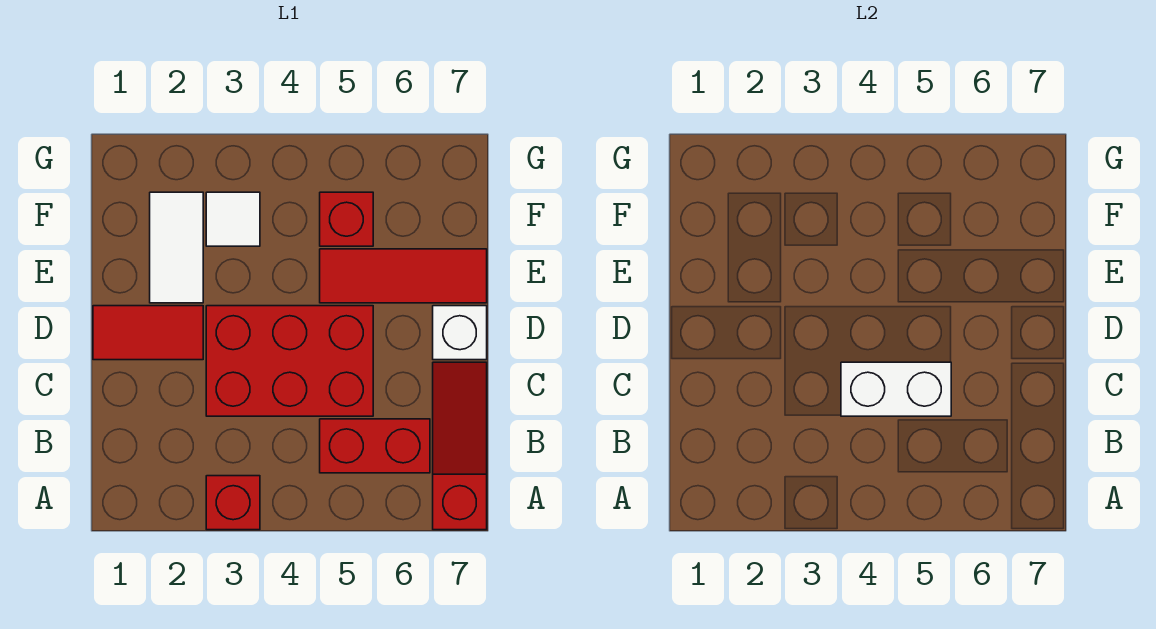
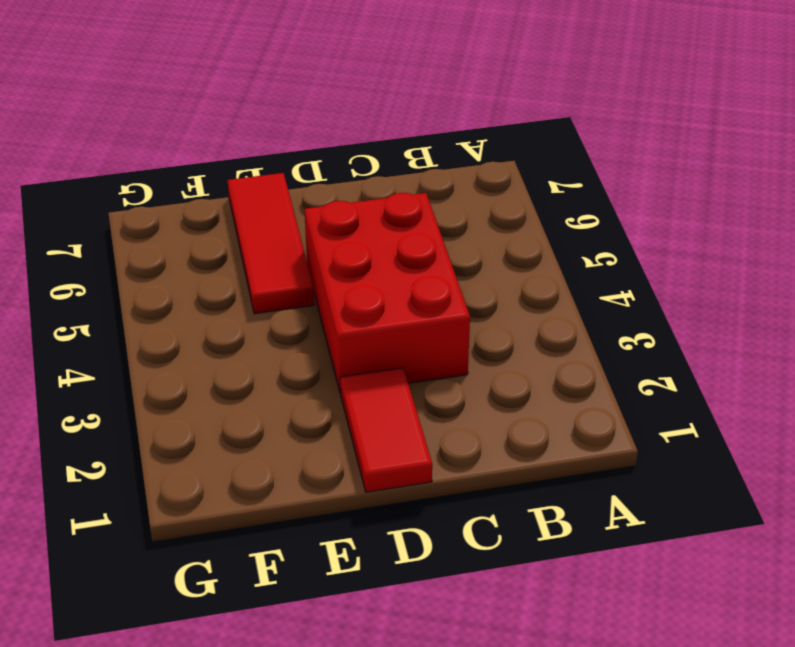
none -> red 1x1 brick [206,476,260,530]
none -> red 1x3 slope [433,362,487,530]

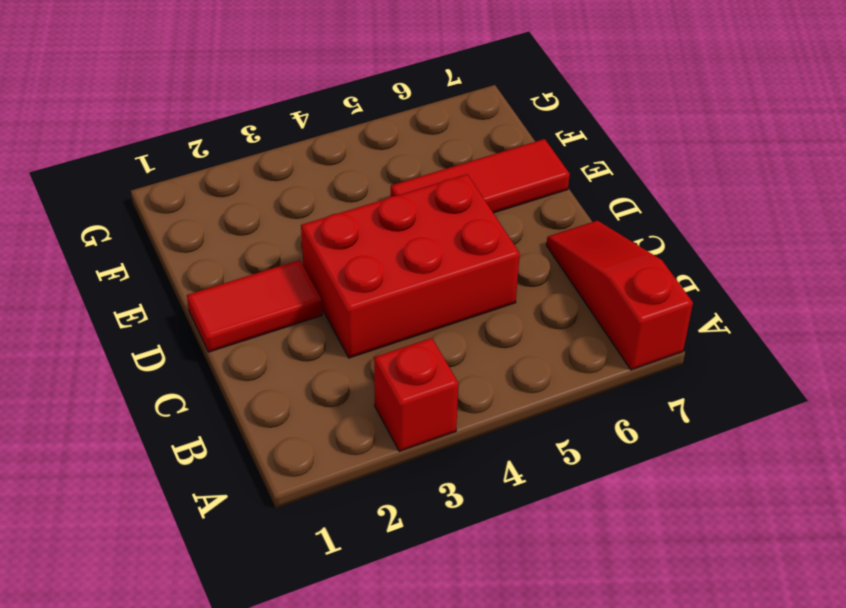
none -> red 1x2 brick [320,419,430,473]
none -> white 1x1 brick [433,306,487,360]

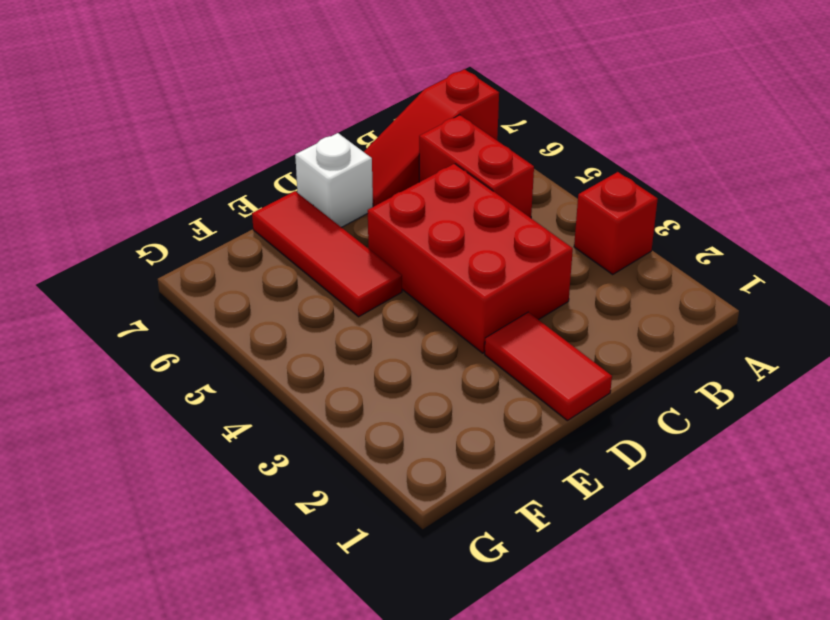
none -> white 1x2 tile [150,192,203,303]
none -> white 1x1 tile [206,192,260,246]

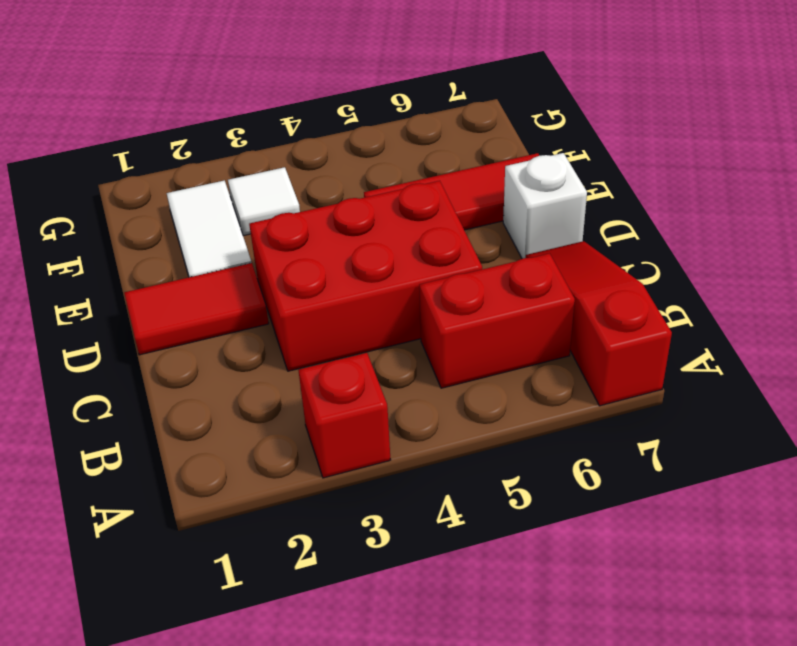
none -> red 1x1 brick [320,192,373,246]
none -> white 1x2 brick [841,362,951,416]

